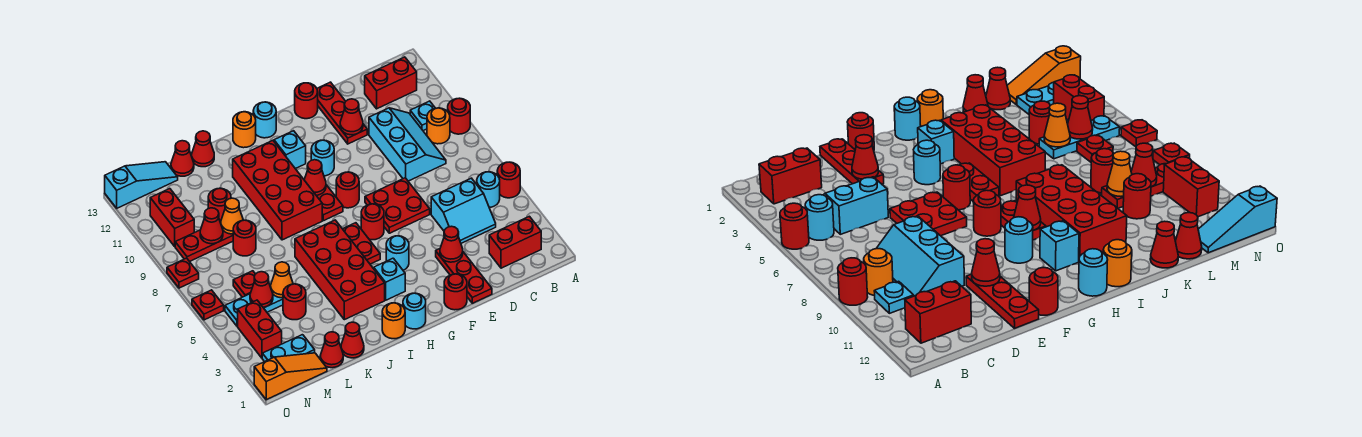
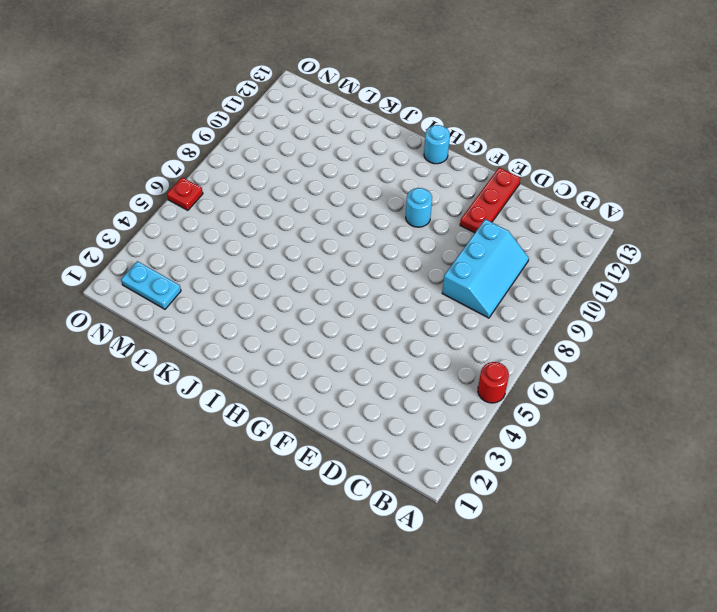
none -> red 1x1 round brick [448,98,470,134]
none -> red 1x2 brick [489,216,541,268]
none -> cyan 1x1 round brick [477,172,500,207]
none -> orange 1x1 round brick [427,108,450,144]

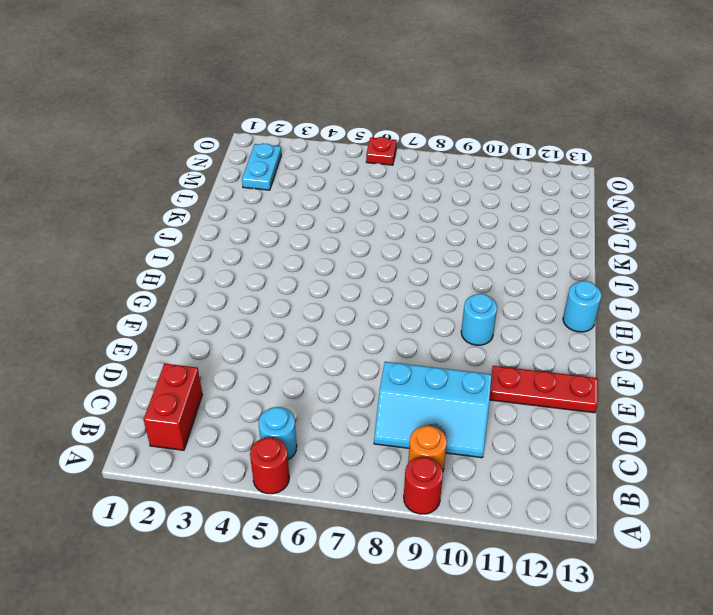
none -> cyan 1x1 plate [410,101,435,131]
none -> red 1x2 brick [365,57,417,109]
none -> cyan 2x2 slope [431,178,496,243]
none -> red 1x3 plate [436,249,492,303]

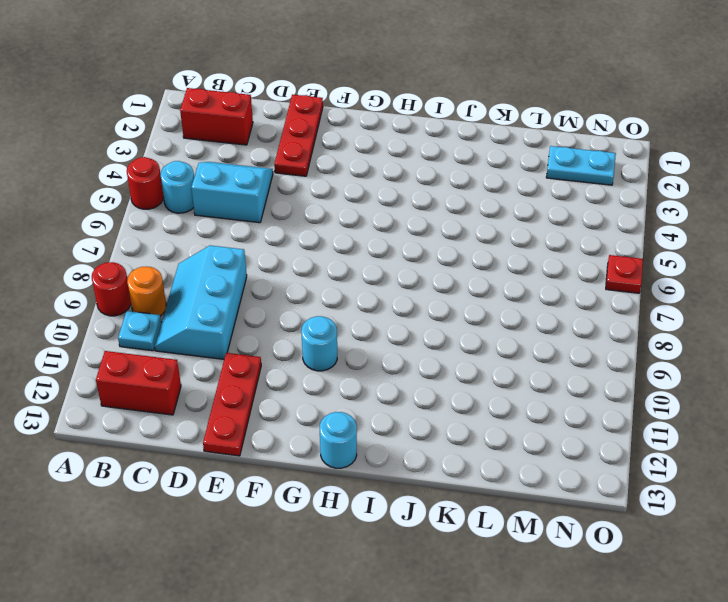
none -> red 2x2 plate [365,178,430,233]
none -> red 1x1 round brick [444,274,467,310]
none -> red 1x1 round brick [295,83,318,119]
none -> cyan 1x1 round brick [386,236,409,270]

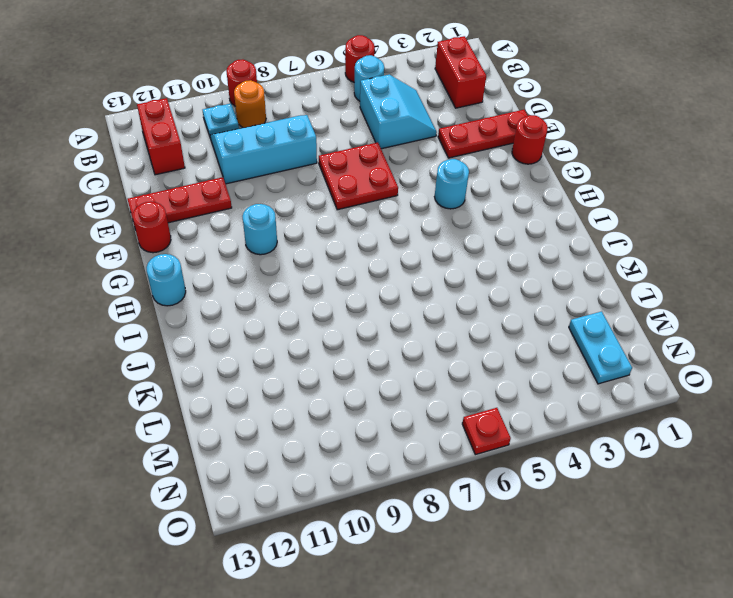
none -> red 1x1 round brick [361,204,384,240]
none -> red 1x1 round brick [336,172,359,208]
none -> cyan 1x1 round brick [403,293,426,329]
none -> cyan 1x1 brick [374,258,405,300]

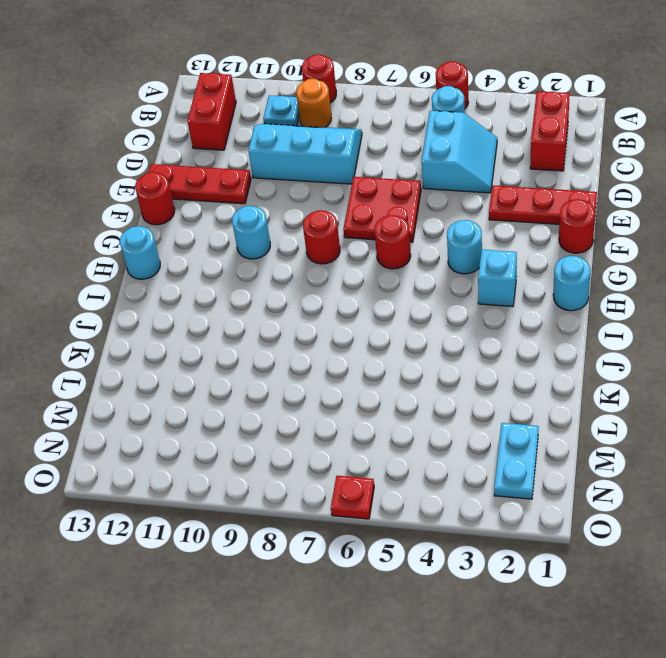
none -> red 1x2 plate [343,223,380,264]
none -> red 1x2 plate [316,185,343,221]
none -> cyan 1x1 brick [274,131,306,169]
none -> orange 1x1 round brick [382,303,405,339]

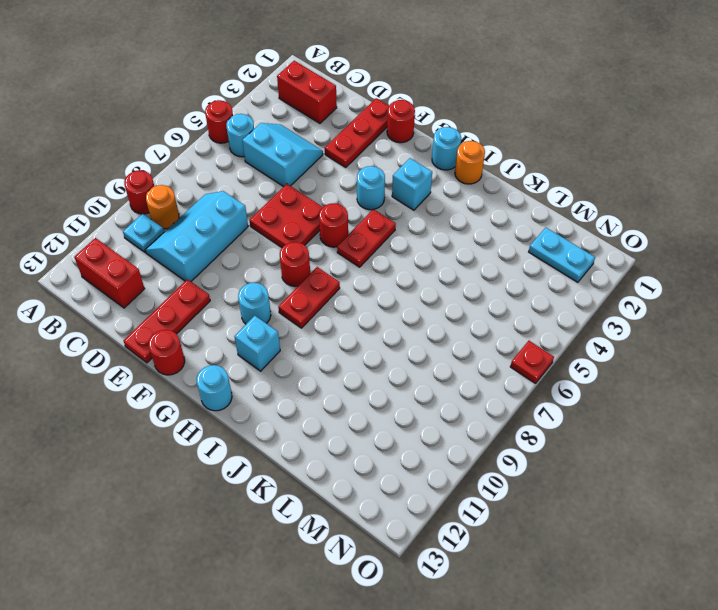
none -> red 2x4 brick [295,220,385,320]
none -> red 2x4 brick [233,141,322,240]
none -> orange 1x1 round brick [233,112,256,148]
none -> red 1x1 cone [341,322,364,358]

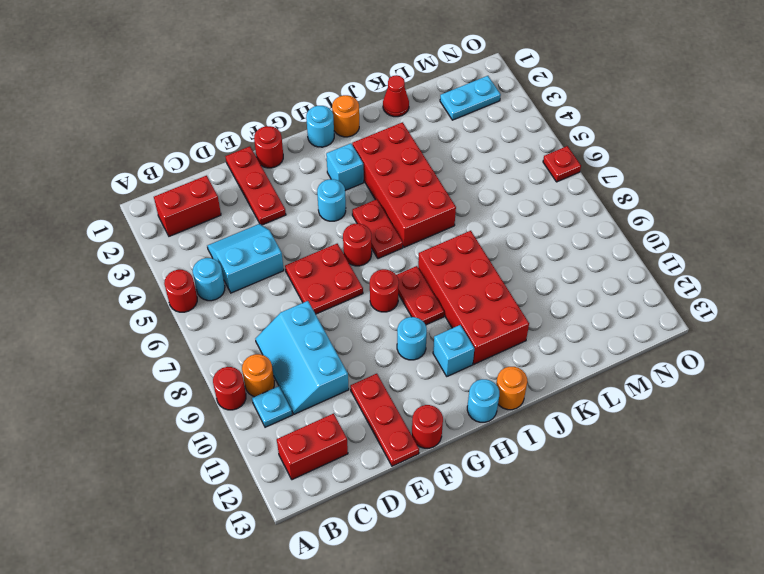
none -> red 1x1 cone [192,131,214,167]
none -> red 1x1 cone [320,332,343,368]
none -> red 1x1 round brick [283,284,306,320]
none -> cyan 1x3 plate [225,284,283,326]

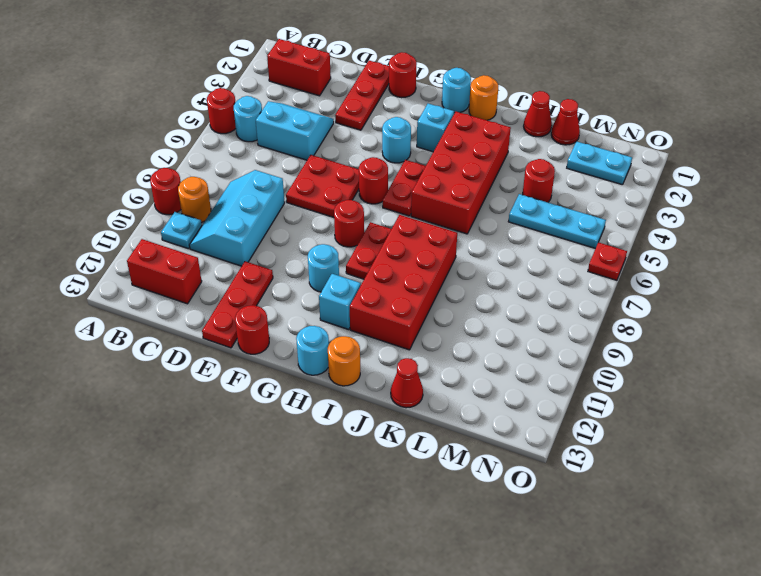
none -> red 1x1 round brick [233,220,256,256]
none -> red 1x3 plate [175,221,233,261]
none -> red 1x1 round brick [208,188,231,221]
none -> red 1x1 cone [171,141,194,176]

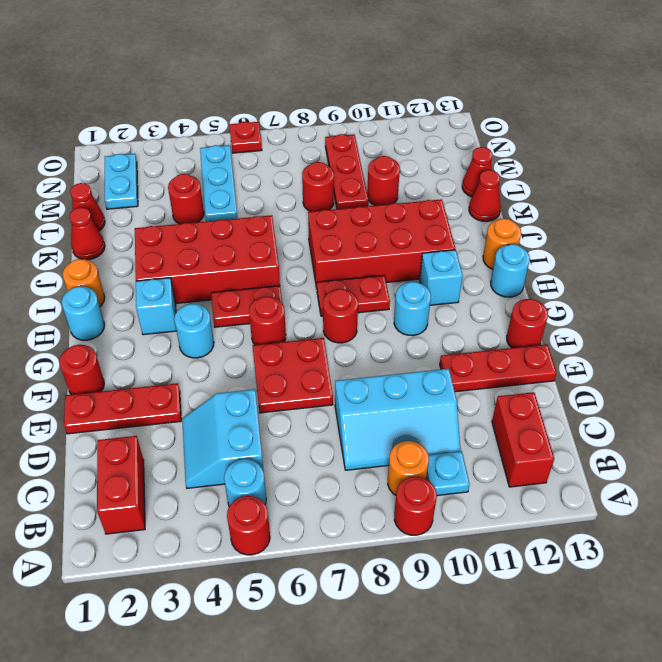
none -> orange 1x3 slope [254,353,327,400]
none -> red 1x1 plate [233,271,255,297]
none -> cyan 1x3 slope [105,162,178,208]
none -> red 1x2 brick [238,300,282,358]

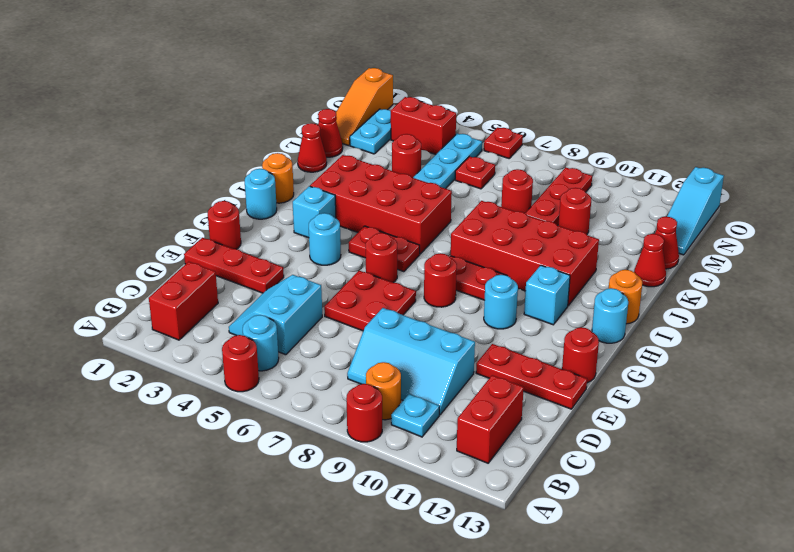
none -> red 1x2 brick [150,189,194,246]
none -> red 1x1 plate [167,258,199,288]
none -> red 1x1 cone [440,226,463,262]
none -> red 1x1 cone [340,99,363,135]

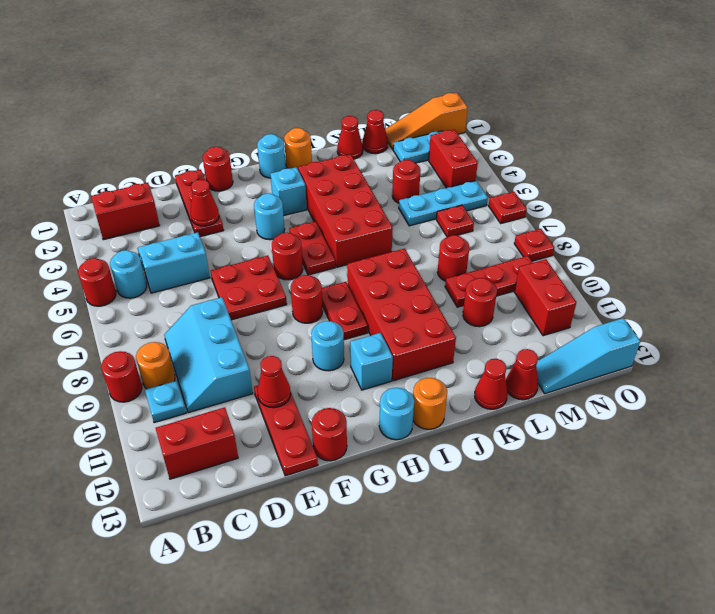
none -> red 1x1 cone [304,160,326,195]
none -> orange 1x1 cone [271,262,293,298]
none -> orange 1x1 cone [221,198,243,234]
none -> red 1x1 cone [250,272,273,307]

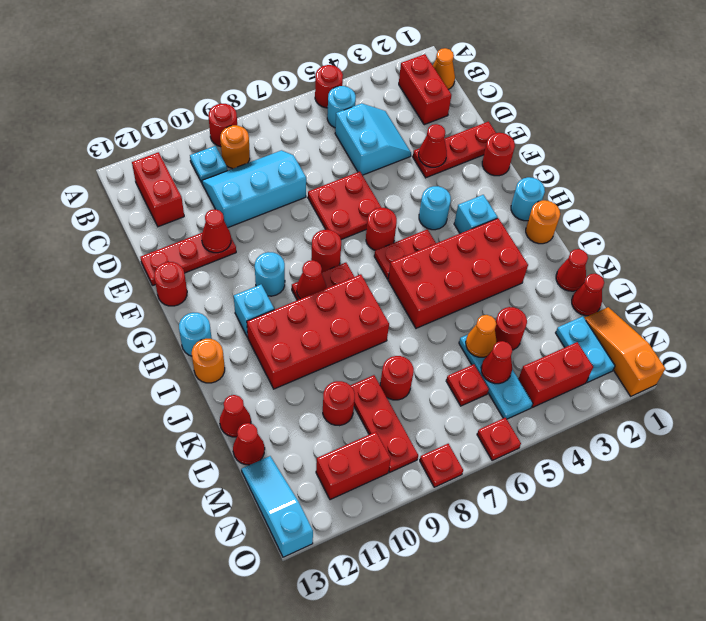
orange 1x1 cone [433,48,455,90] -> orange 1x1 cone moved to [221,198,243,234]
none -> red 1x1 cone [200,208,223,244]

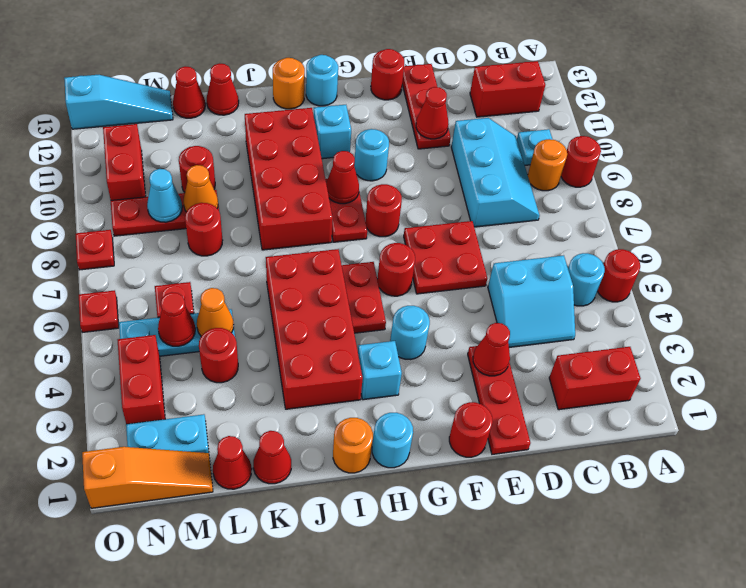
cyan 1x1 cone [147,169,182,222] -> red 1x1 cone [200,208,223,244]

